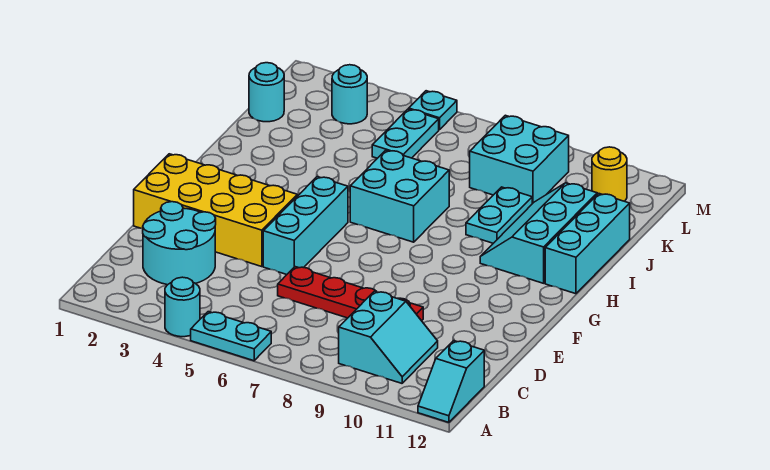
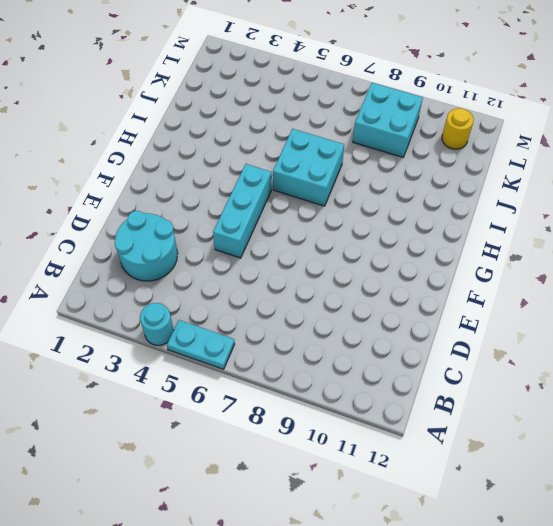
none -> cyan 1x2 slope [418,341,484,422]
none -> cyan 2x2 slope [339,291,438,383]
none -> red 1x4 plate [278,267,423,321]

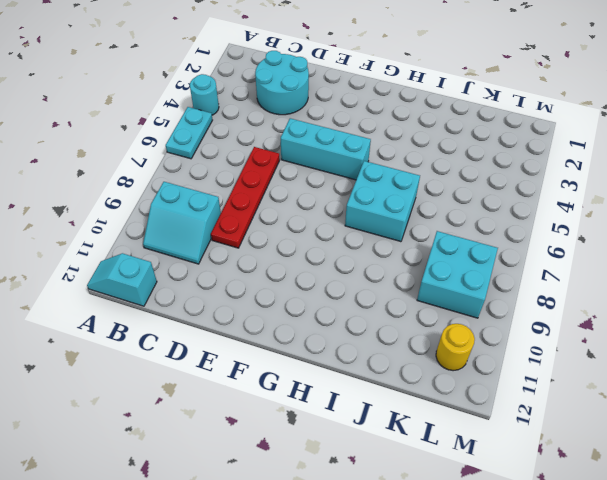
none -> yellow 2x4 brick [134,154,297,267]
none -> cyan 2x3 slope [480,183,597,283]
none -> cyan 1x3 brick [545,194,630,294]

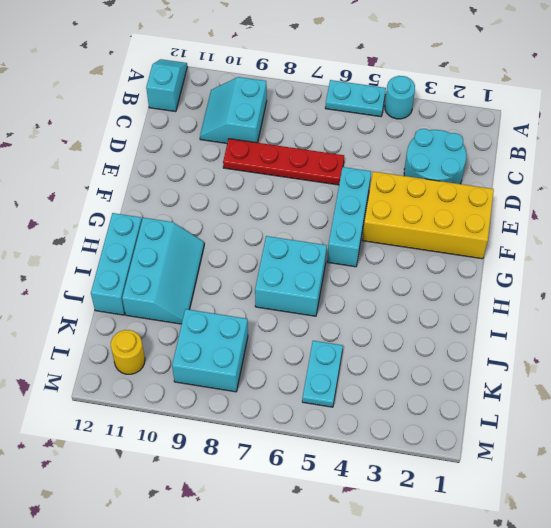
none -> cyan 1x2 plate [466,187,532,243]
none -> cyan 1x1 round brick [249,63,284,122]
none -> cyan 1x1 round brick [332,65,367,124]

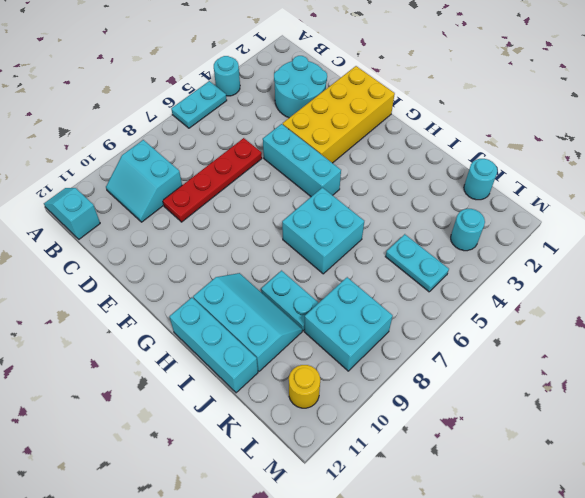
none -> cyan 1x1 plate [409,91,457,130]

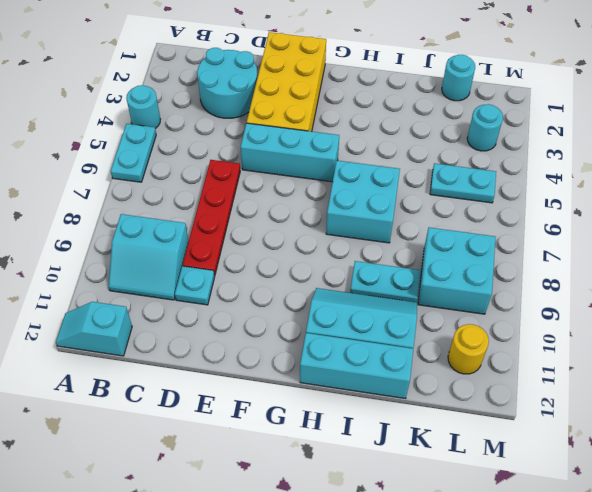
cyan 1x1 plate [175,266,215,305] -> cyan 1x1 plate moved to [409,91,457,130]

